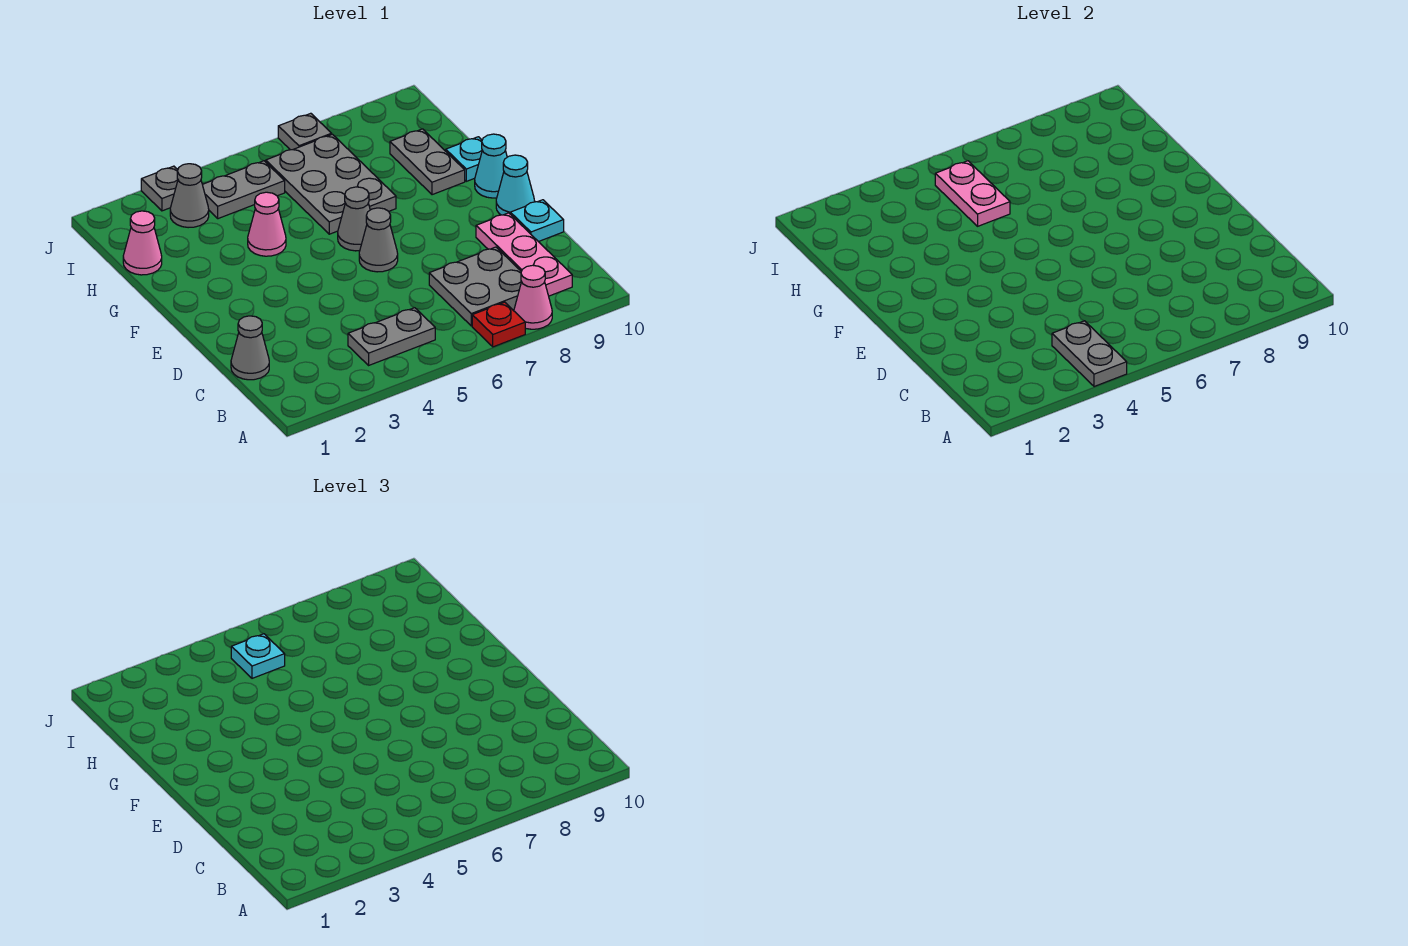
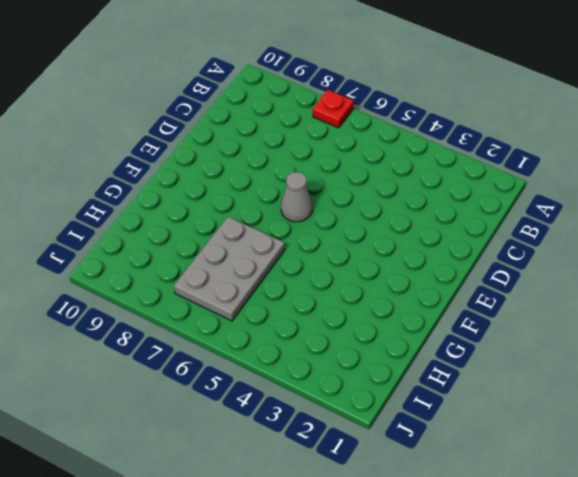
none -> pink 1x1 cone [514,265,552,329]
none -> grey 1x2 plate [348,308,435,365]
none -> grey 2x2 plate [429,247,521,326]

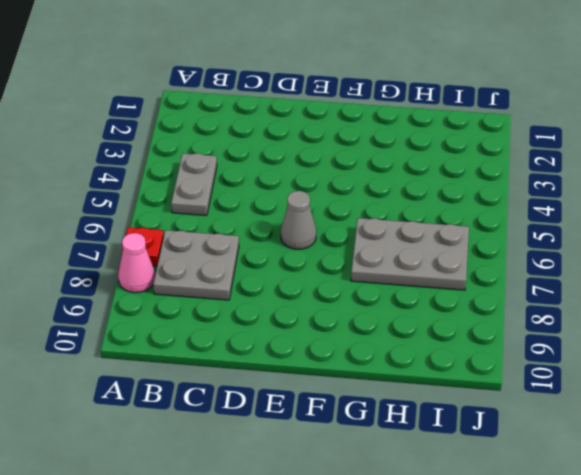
none -> pink 1x3 plate [476,213,572,296]
none -> grey 1x1 cone [231,316,269,380]
none -> cyan 1x1 plate [510,200,564,242]

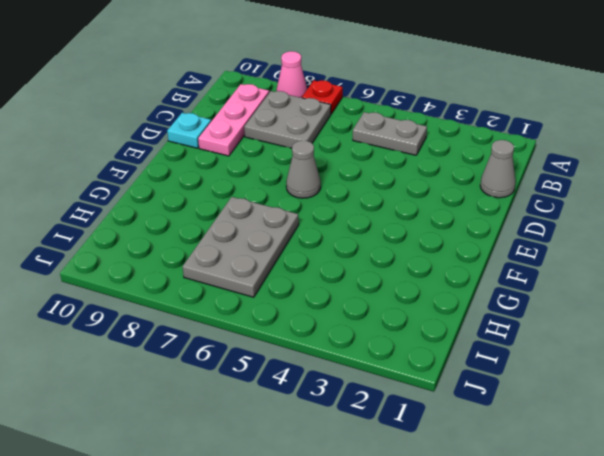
none -> cyan 1x1 cone [496,155,535,215]
none -> grey 1x1 cone [338,187,370,251]
none -> cyan 1x1 cone [475,134,507,198]

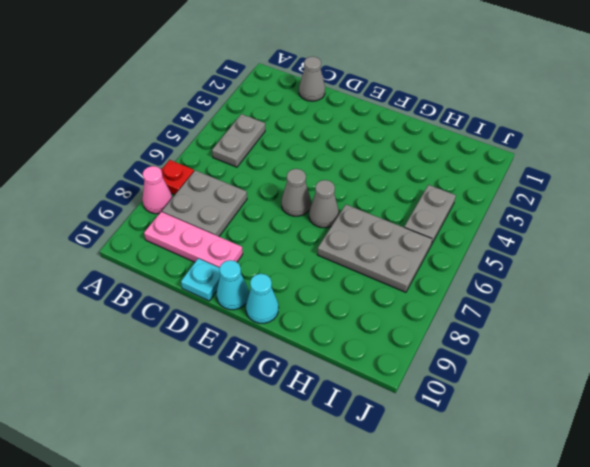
none -> pink 1x1 cone [248,192,286,256]
none -> grey 1x2 plate [390,129,465,195]
none -> cyan 1x1 plate [446,137,482,181]

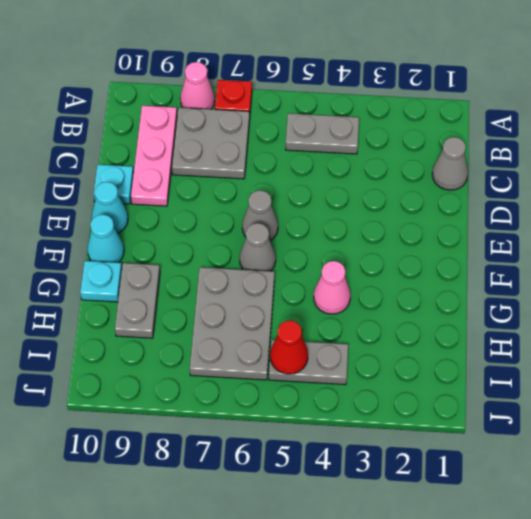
red 1x1 cone [270,320,308,374] -> pink 1x2 plate [935,161,1010,226]
none -> pink 1x1 cone [123,211,162,275]
none -> grey 1x1 cone [170,164,209,228]
none -> grey 1x1 plate [141,166,178,211]

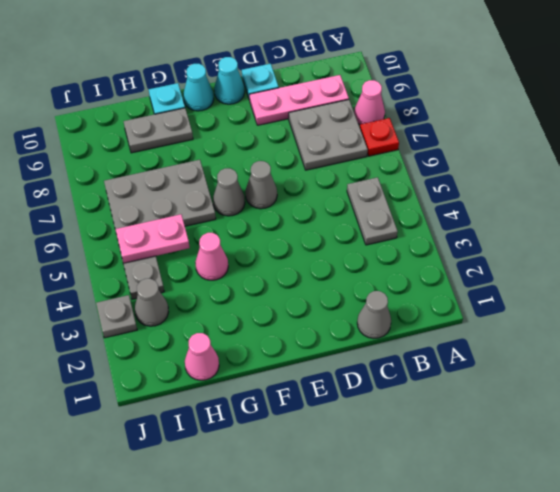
none -> grey 1x1 plate [278,113,332,150]
none -> grey 1x2 plate [1052,321,1127,387]
none -> cyan 1x1 plate [231,634,285,678]

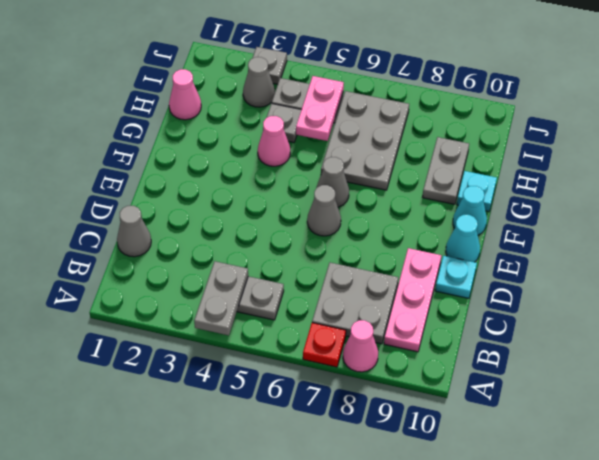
grey 1x1 plate [266,103,301,142] -> grey 1x1 plate moved to [278,113,332,150]
none -> cyan 1x1 plate [231,634,285,678]

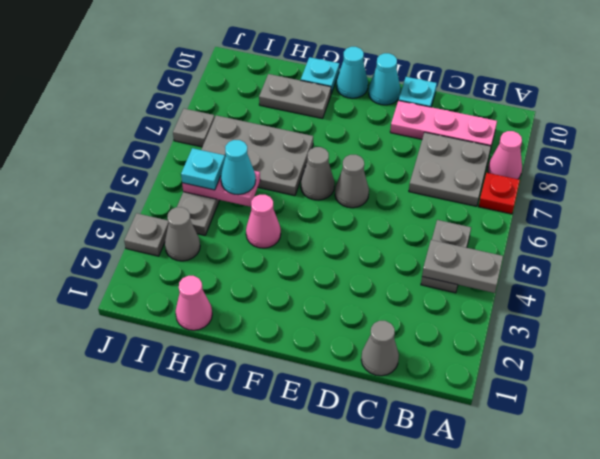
cyan 1x1 cone [221,140,256,195] -> none

